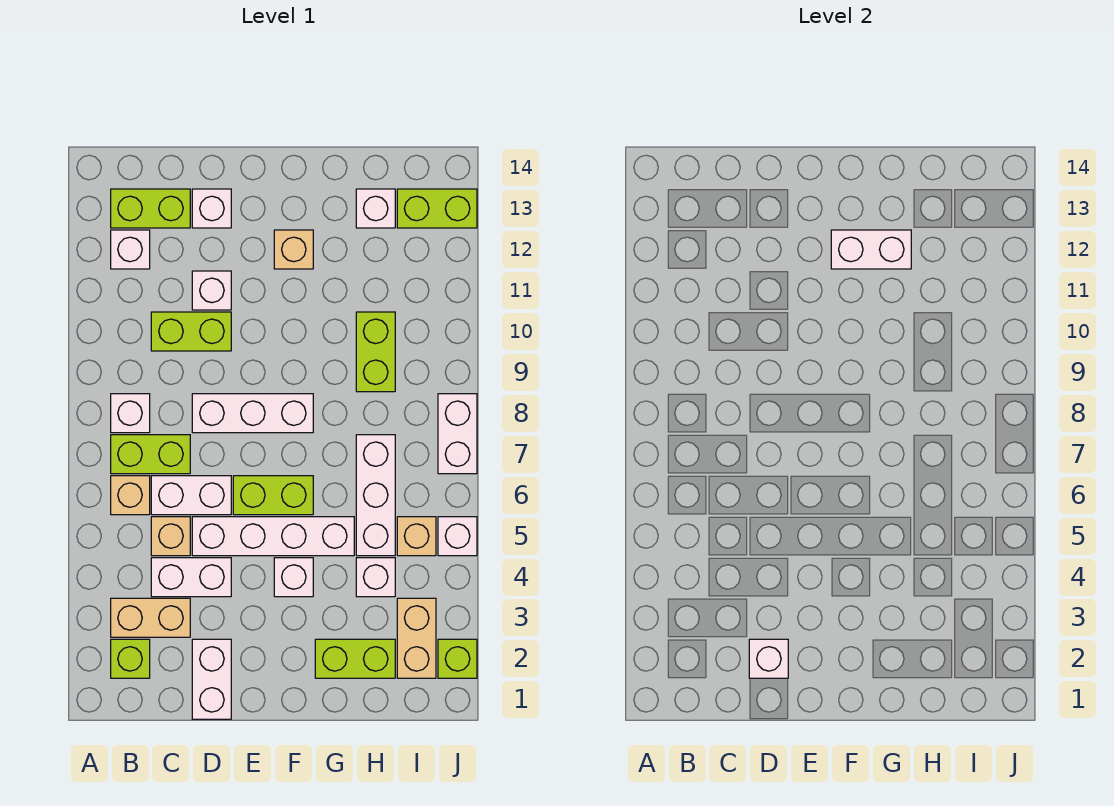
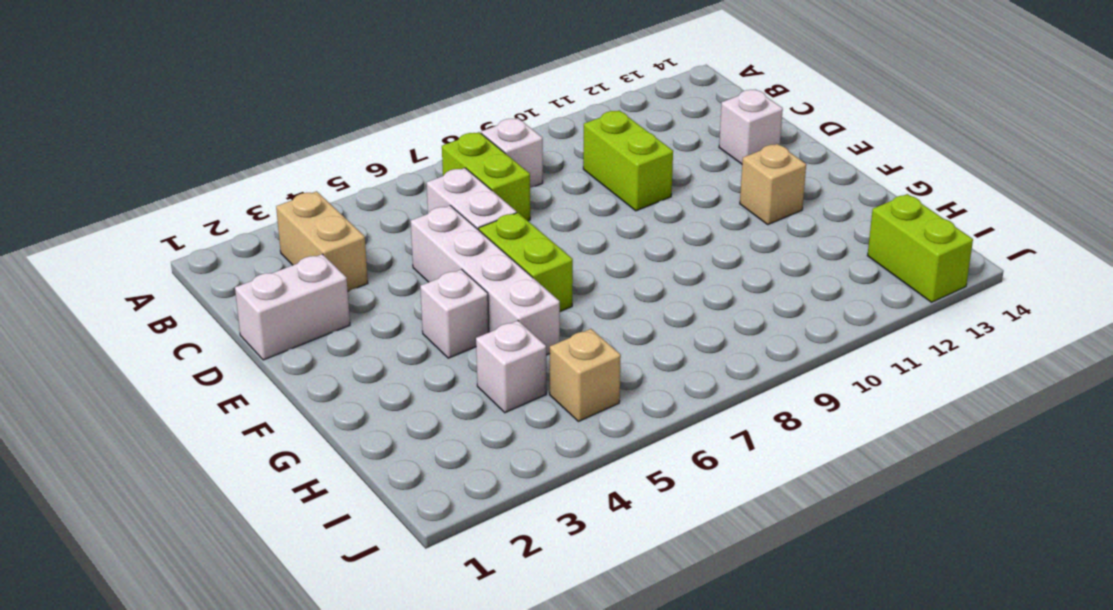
none -> lime 1x1 brick [111,639,150,678]
none -> tan 1x1 brick [111,476,150,515]
none -> white 1x1 brick [111,230,150,269]
none -> lime 1x2 brick [111,189,190,228]

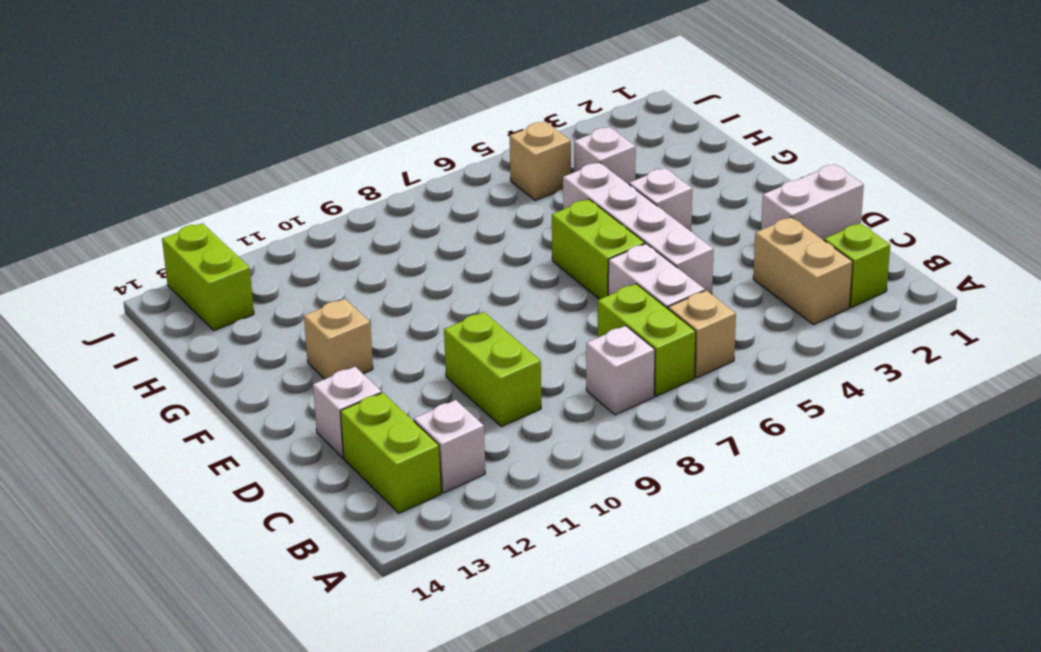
none -> white 1x2 brick [151,558,231,597]
none -> tan 1x1 brick [151,517,190,556]
none -> white 1x3 brick [192,394,313,433]
none -> white 1x1 brick [192,271,231,310]

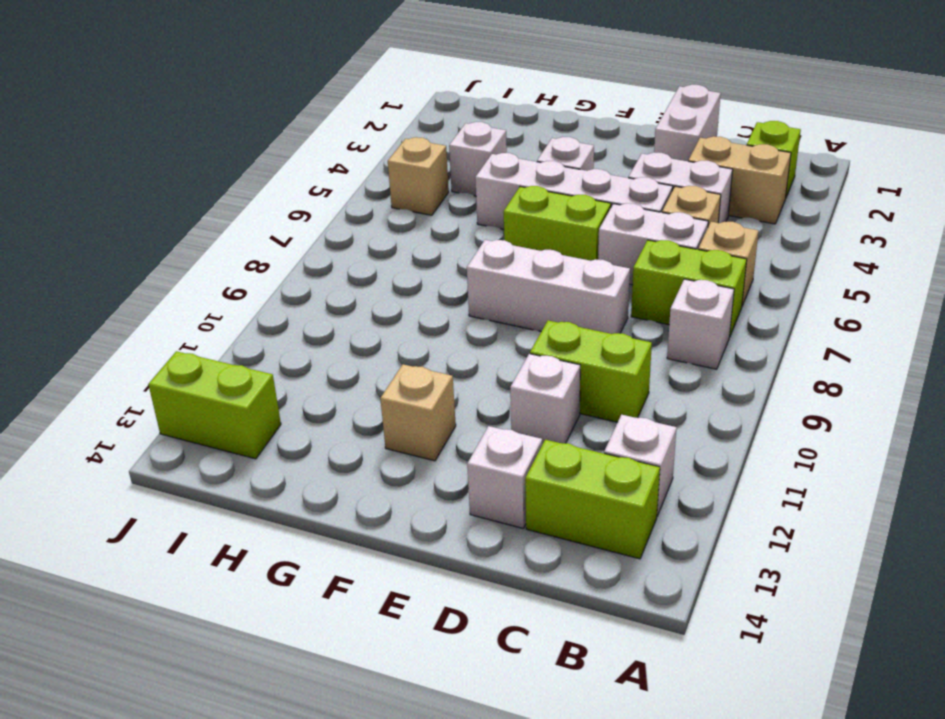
none -> lime 1x2 brick [315,639,395,678]
none -> white 1x3 brick [356,435,395,556]
none -> lime 1x2 brick [356,312,395,392]
none -> white 1x1 brick [356,189,395,228]

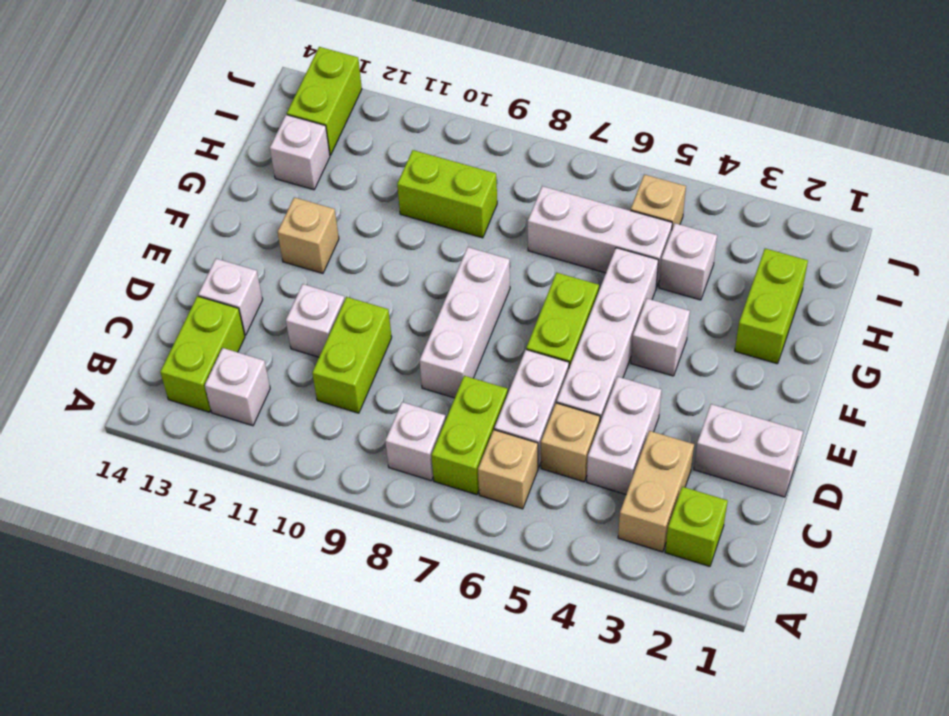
none -> tan 1x2 brick [397,598,436,678]
none -> lime 1x1 brick [438,639,477,678]
none -> white 1x1 brick [438,517,477,556]
none -> white 1x2 brick [438,394,477,474]

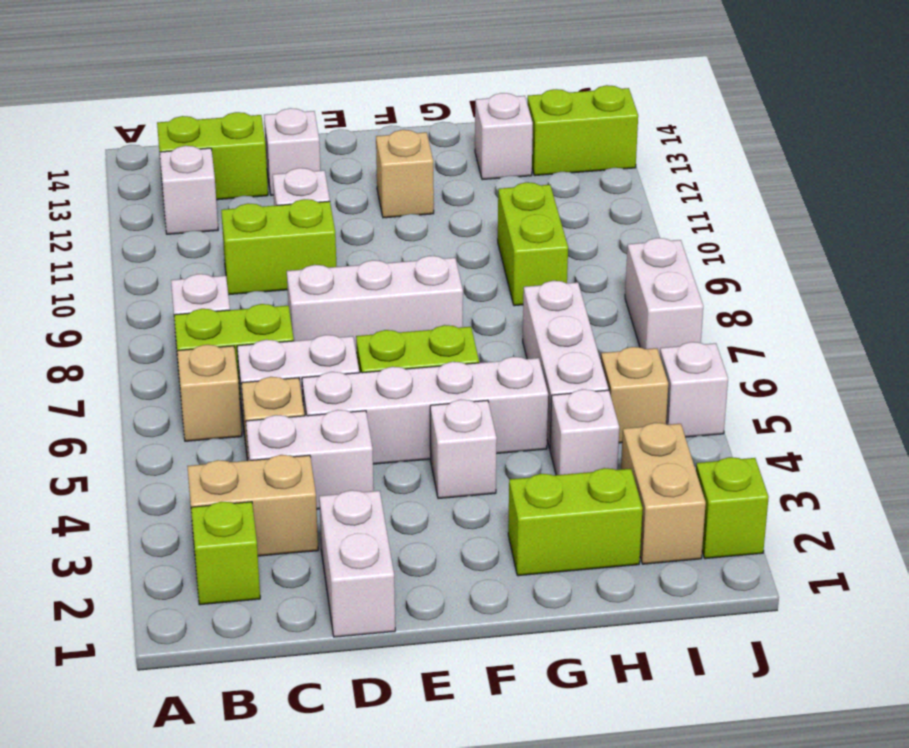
none -> white 1x1 brick [749,639,788,678]
none -> white 1x2 brick [831,230,911,269]

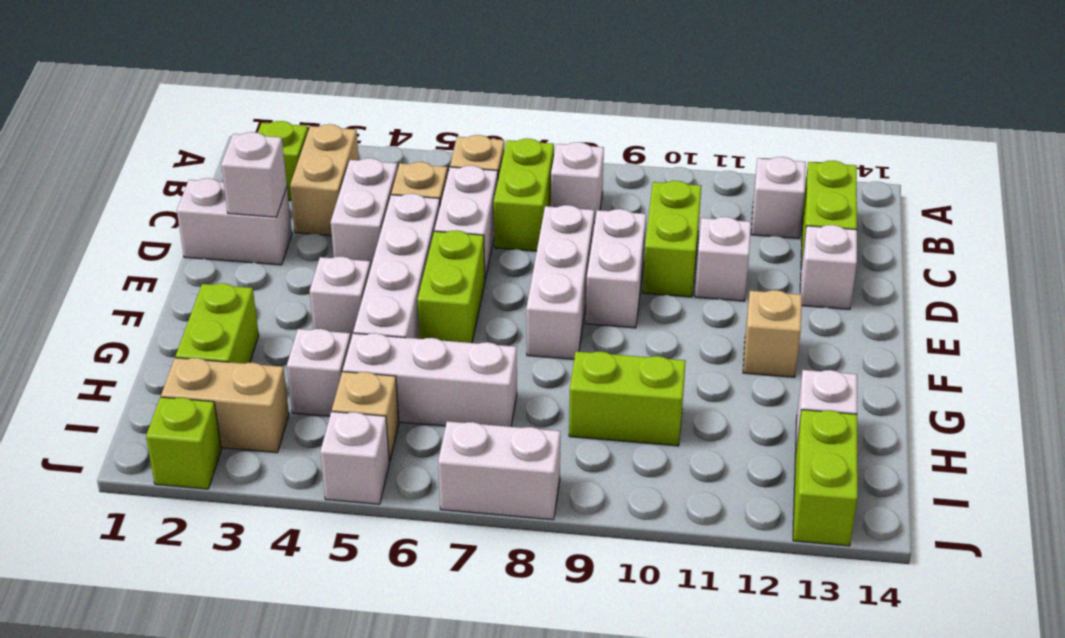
white 1x2 brick [586,209,646,328] -> white 1x2 brick moved to [831,230,911,269]

